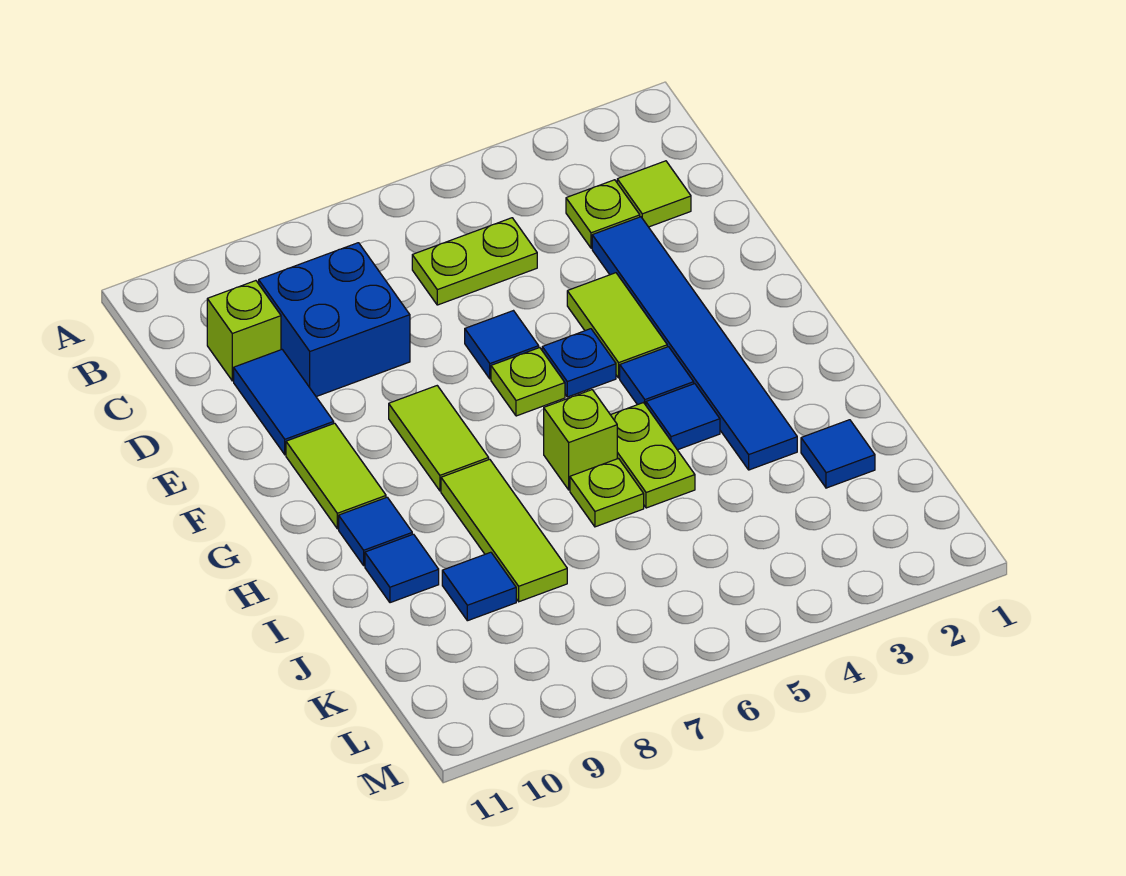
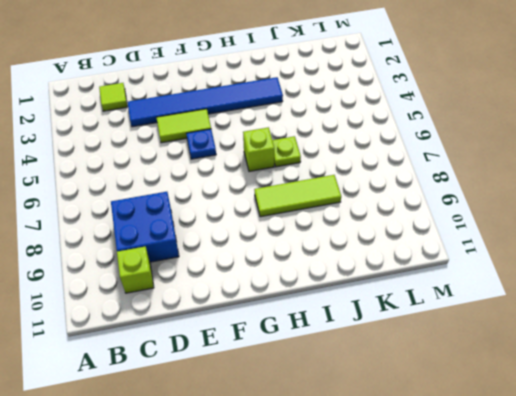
none -> lime 1x1 plate [566,180,640,248]
none -> lime 1x2 plate [412,218,537,305]
none -> blue 1x2 tile [234,350,334,455]

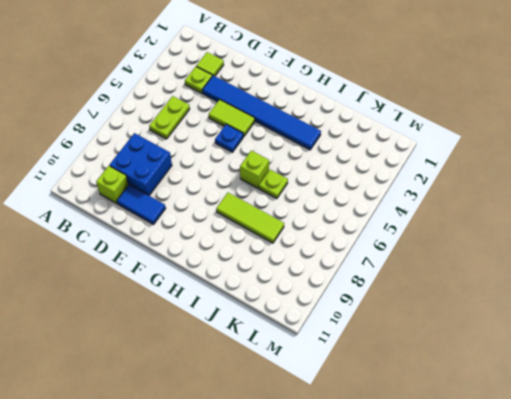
none -> blue 1x1 tile [465,311,539,379]
none -> lime 1x1 plate [491,348,565,416]
none -> lime 1x2 tile [389,386,489,491]

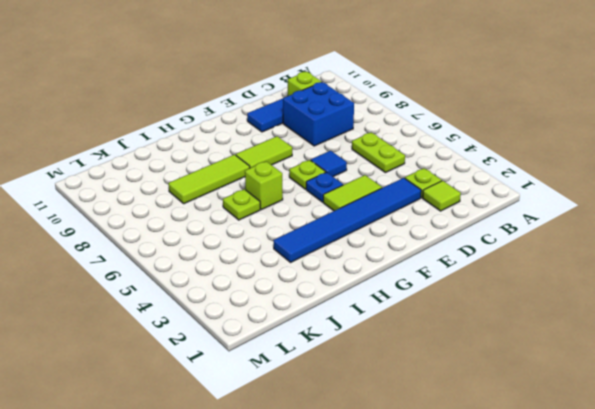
none -> lime 1x2 tile [286,423,386,529]
none -> blue 1x1 tile [620,347,694,405]
none -> blue 1x1 tile [646,384,720,450]

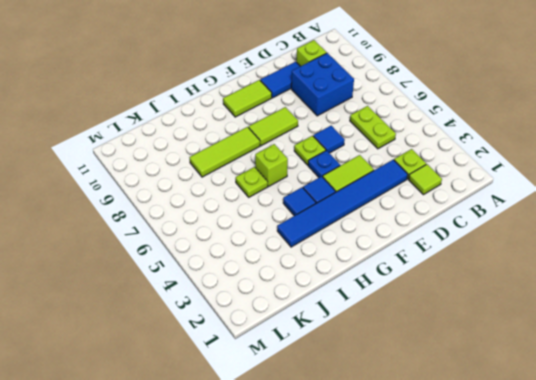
none -> lime 1x2 plate [611,403,695,508]
none -> blue 1x1 tile [339,497,412,566]
none -> blue 1x1 tile [365,534,439,603]

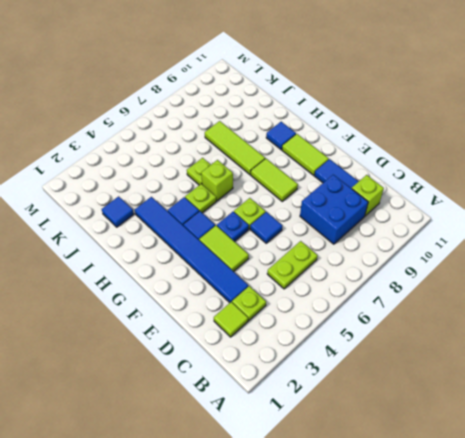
lime 1x1 plate [185,184,216,213] -> lime 1x2 plate [611,403,695,508]
none -> blue 1x1 tile [365,534,439,603]
none -> blue 1x1 tile [442,552,516,621]

